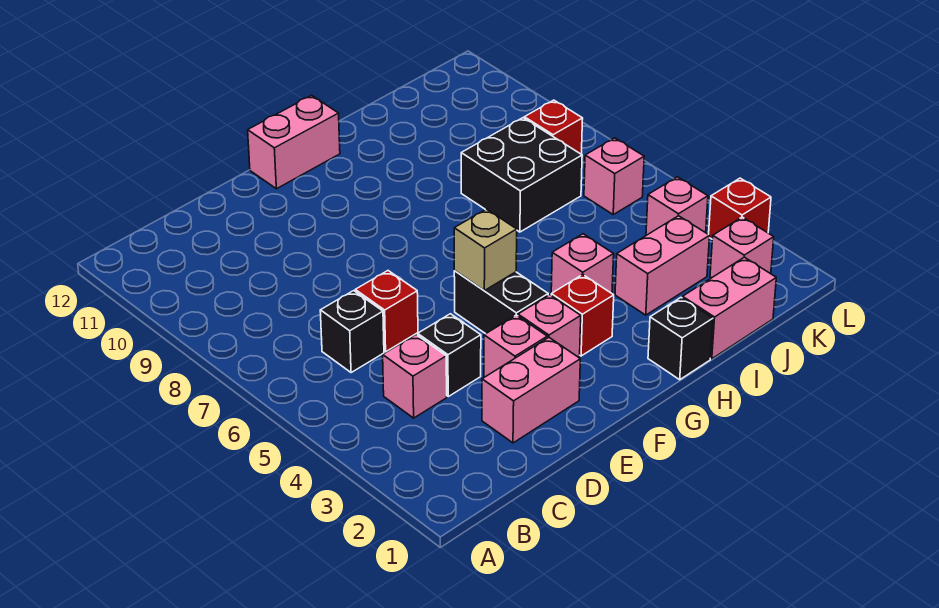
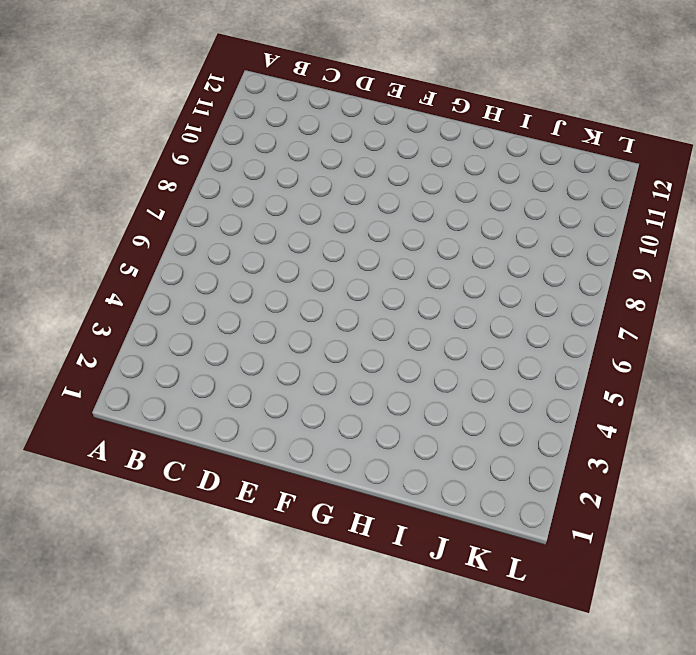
none -> pink 1x1 brick [383,335,447,418]
none -> black 1x1 brick [320,291,384,373]
none -> pink 1x2 brick [482,338,580,443]

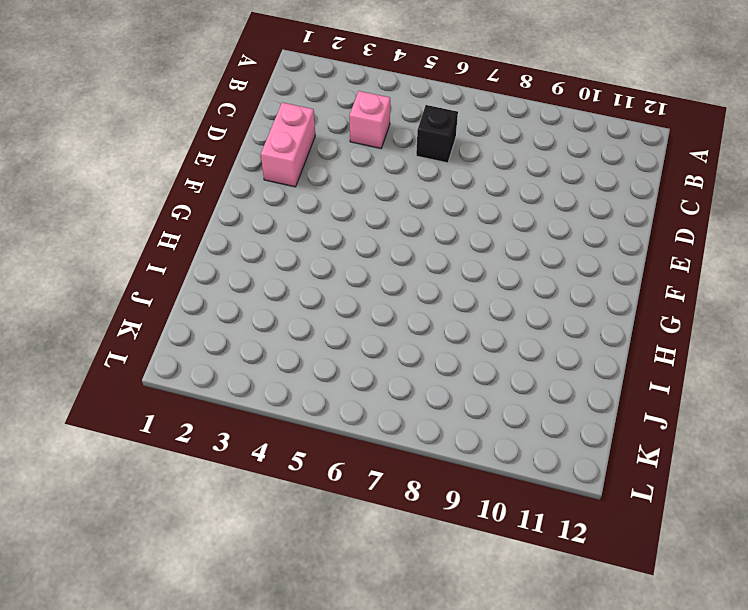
none -> black 1x1 brick [418,314,481,396]
none -> red 1x1 brick [355,271,418,352]
none -> pink 1x1 brick [484,315,547,377]

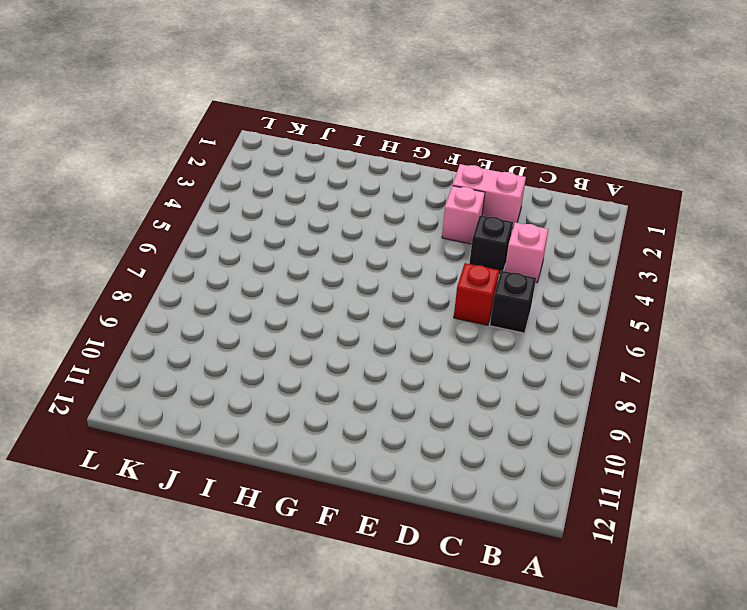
none -> pink 1x1 brick [518,295,581,357]
none -> black 1x2 brick [454,271,548,334]
none -> pink 1x2 brick [248,95,340,189]

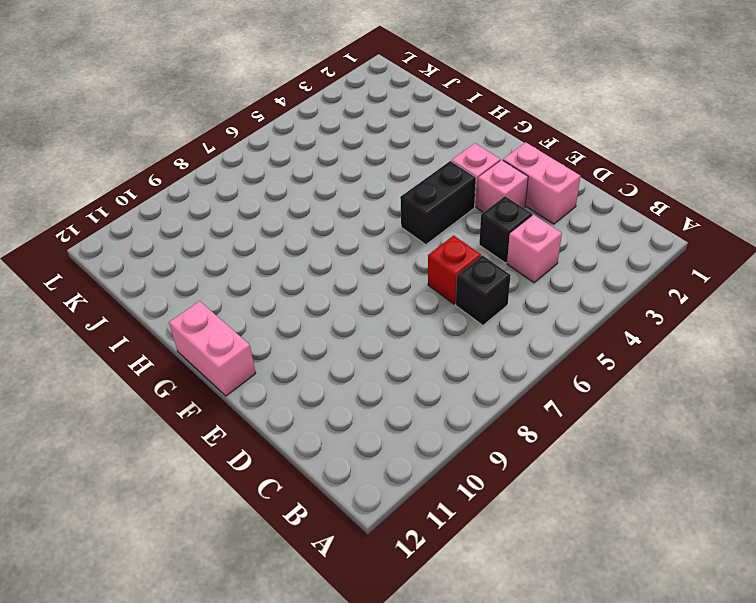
none -> red 1x1 brick [551,275,614,356]
none -> black 1x1 brick [648,298,713,380]
none -> pink 1x1 brick [551,234,614,294]

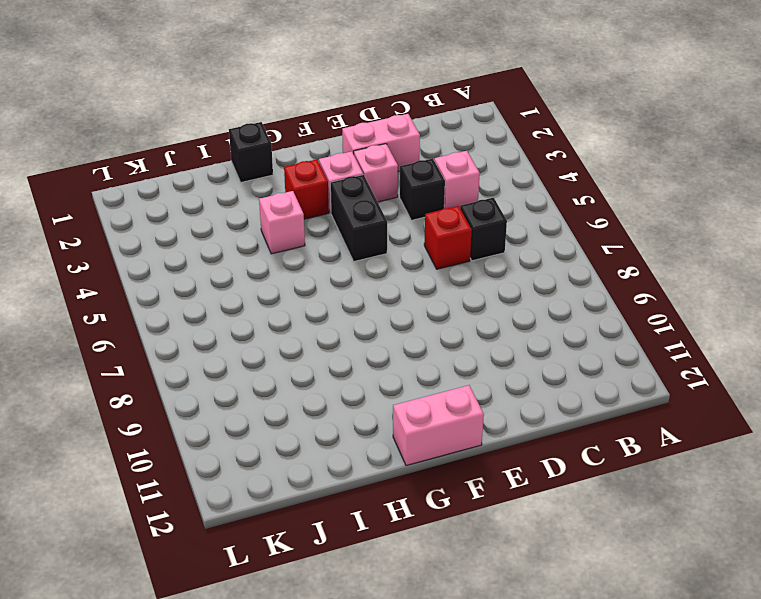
none -> pink 1x2 brick [682,257,776,359]
none -> pink 1x2 brick [615,216,710,315]
none -> black 2x2 brick [461,118,582,232]

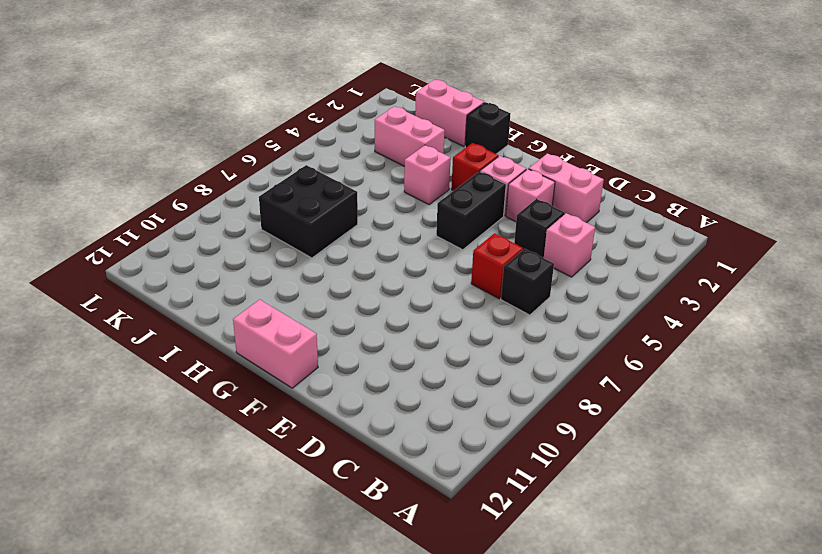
none -> pink 1x1 brick [710,217,774,278]
none -> pink 1x1 brick [646,177,708,235]
none -> pink 1x1 brick [584,138,644,214]

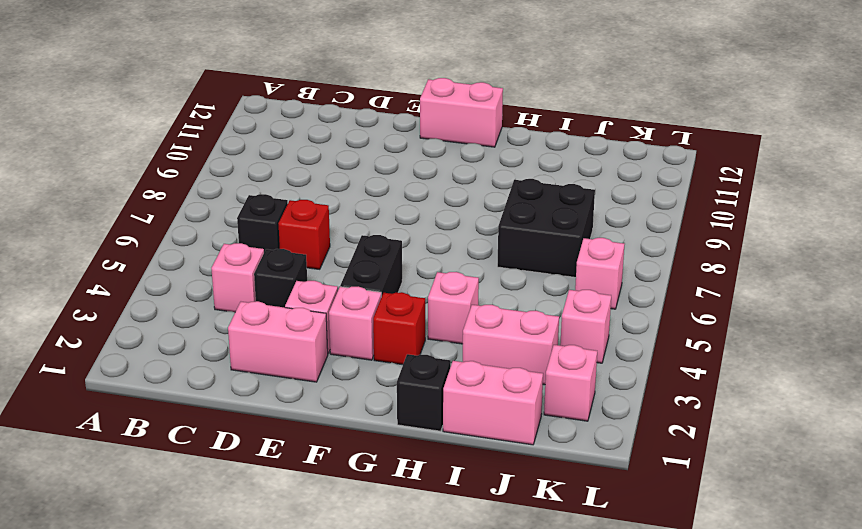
none -> red 1x1 brick [524,100,583,154]
none -> red 1x1 brick [709,178,771,239]
none -> tan 1x1 brick [454,209,517,291]

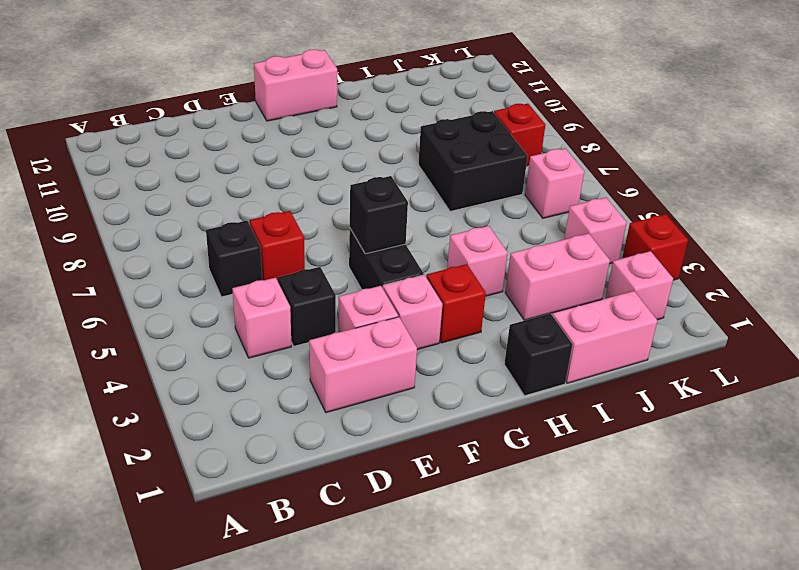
black 1x1 brick [350,176,408,254] -> tan 1x1 brick [454,209,517,291]

